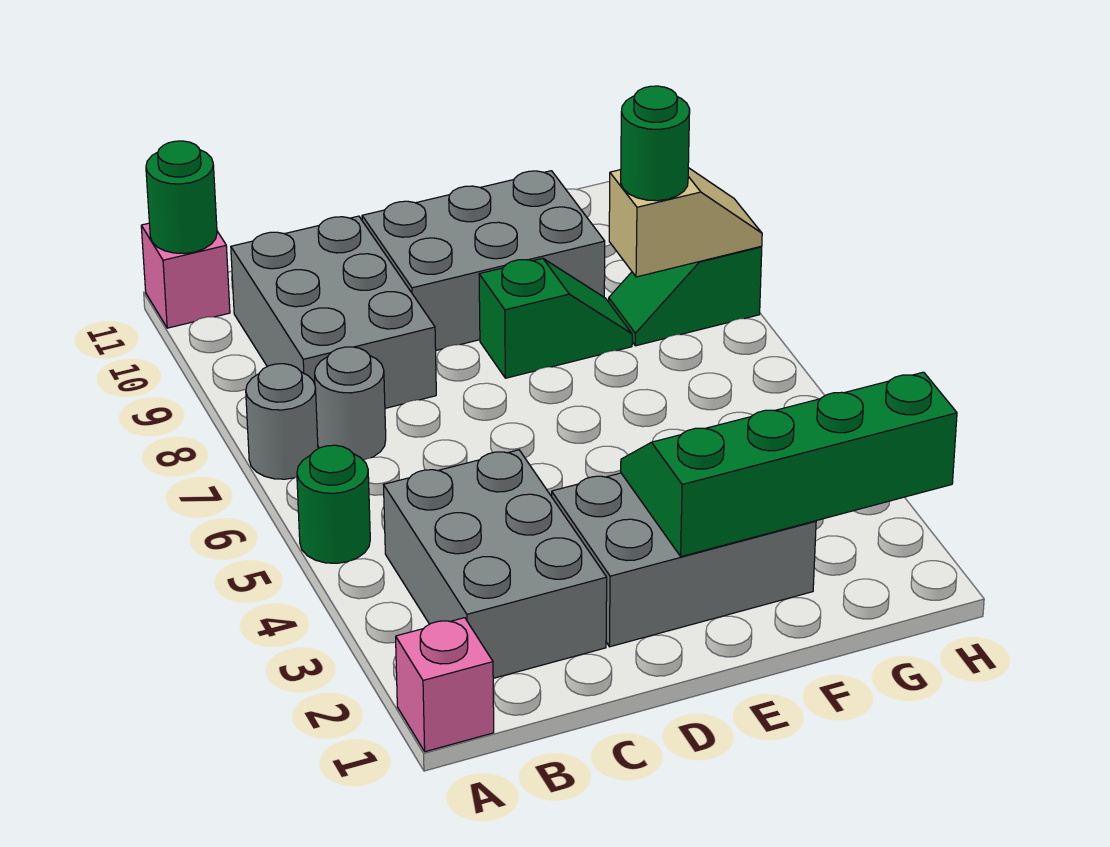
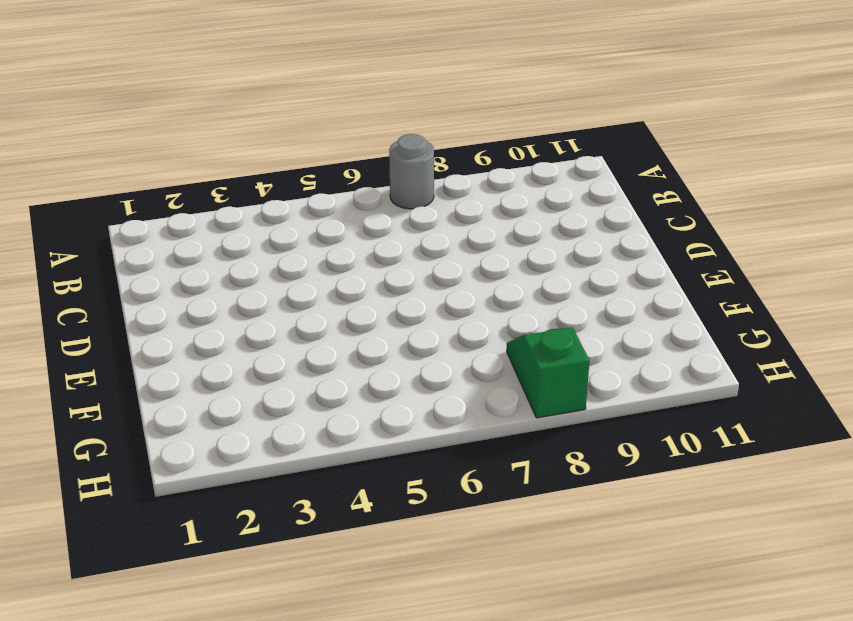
none -> pink 1x1 brick [396,618,494,752]
none -> green 1x1 round brick [297,445,370,563]
none -> pink 1x1 brick [141,223,230,328]

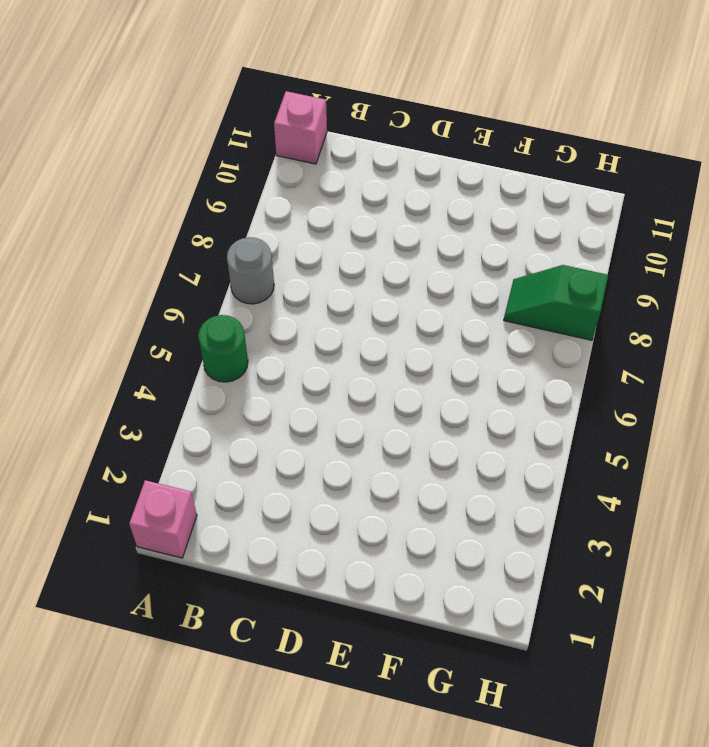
none -> grey 2x3 brick [384,450,607,678]
none -> grey 1x1 round brick [315,347,386,460]
none -> grey 2x3 brick [231,216,436,408]

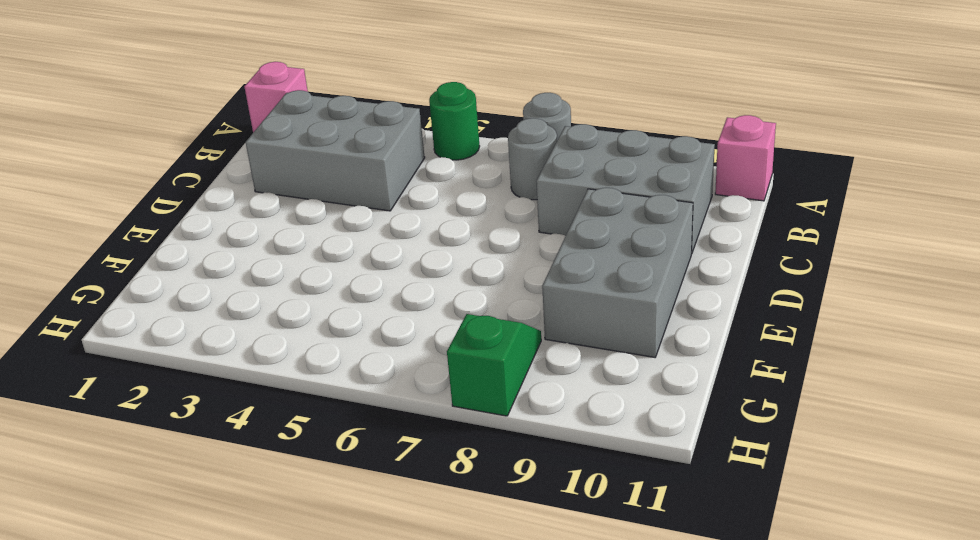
none -> grey 2x3 brick [552,473,816,647]
none -> green 1x2 slope [479,258,632,378]
none -> green 1x1 round brick [146,141,217,254]

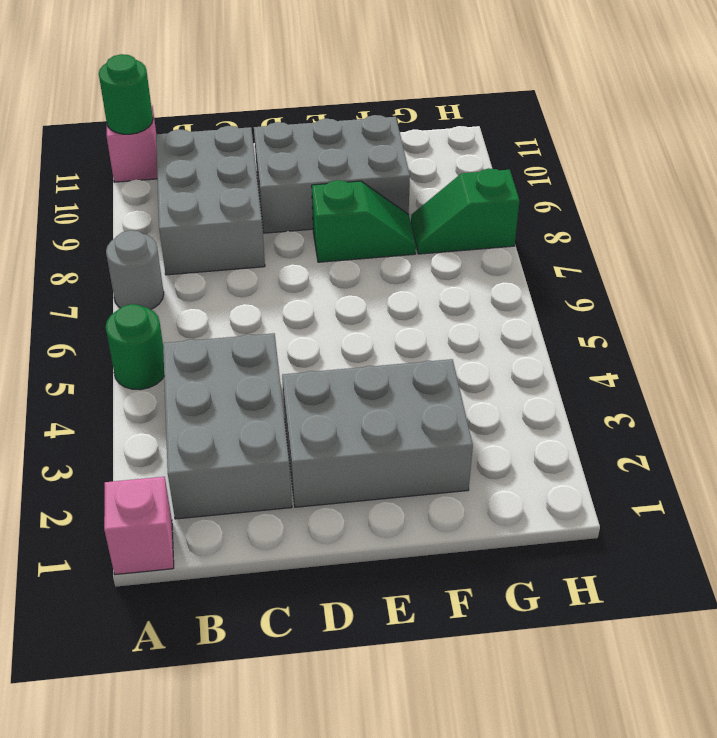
none -> grey 1x1 round brick [315,347,386,460]
none -> green 2x4 slope [621,372,957,557]
none -> tan 1x2 slope [609,168,762,277]

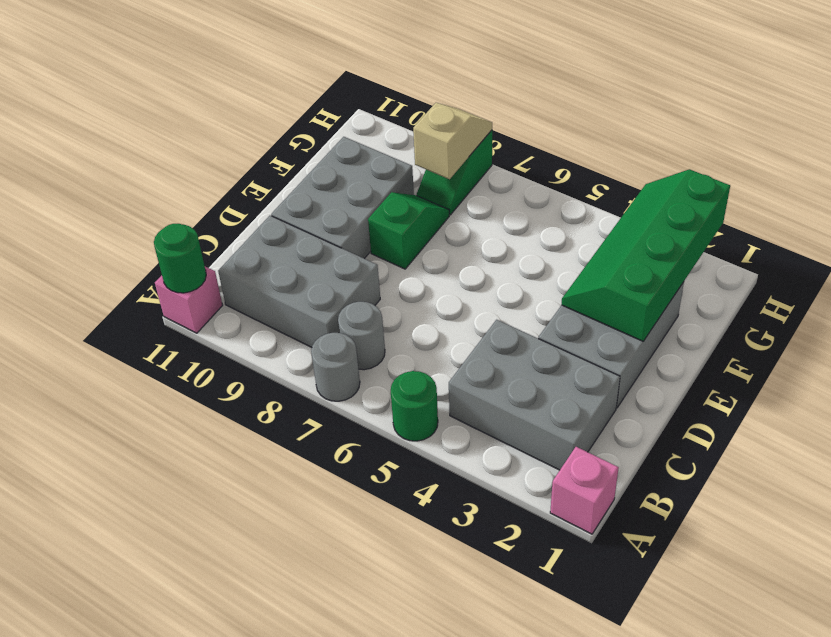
none -> green 1x1 round brick [621,86,690,201]

